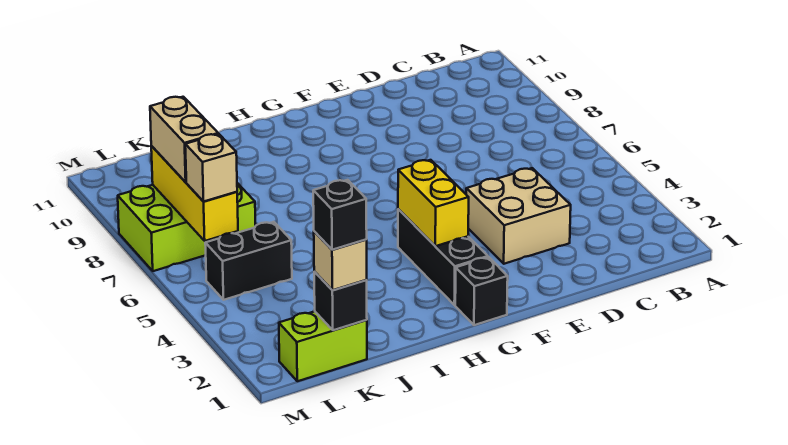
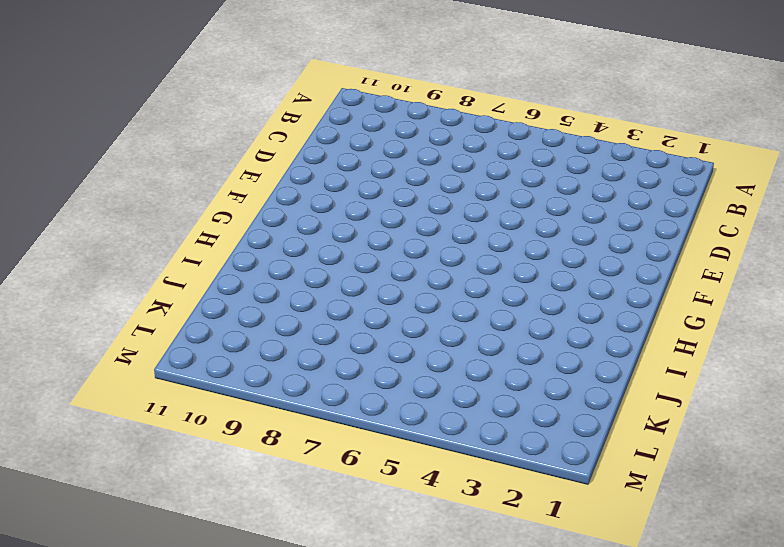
none -> tan 2x2 brick [466,168,571,264]
none -> black 1x1 brick [455,257,508,325]
none -> black 1x3 brick [398,209,488,305]

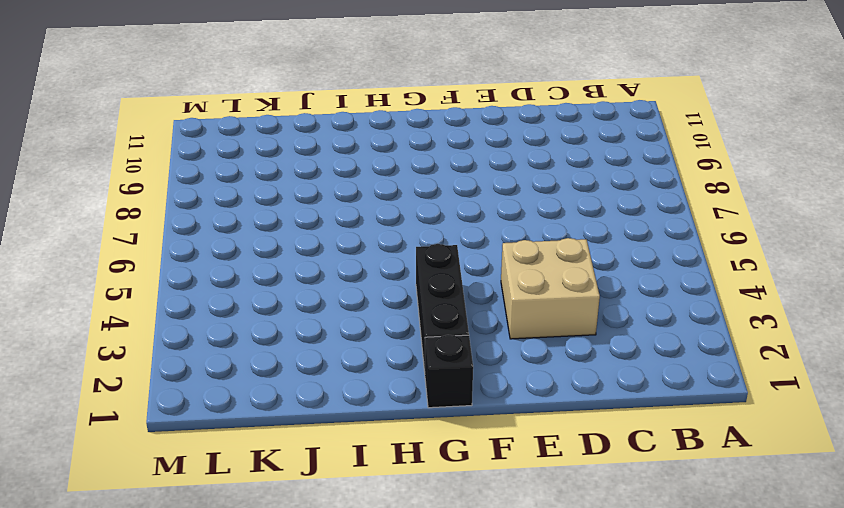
none -> lime 1x2 brick [279,311,367,381]
none -> black 1x2 brick [205,222,292,300]
none -> lime 2x3 brick [118,183,256,271]

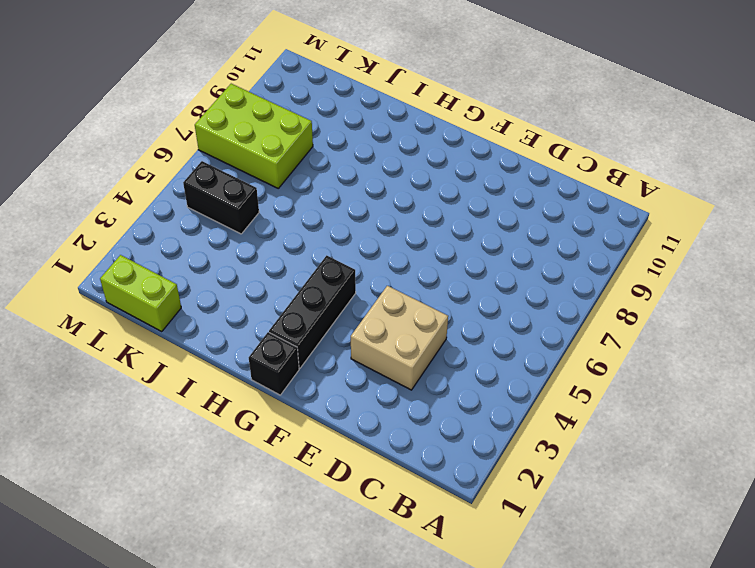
none -> yellow 1x2 brick [398,160,469,246]
none -> black 1x1 brick [314,272,367,330]
none -> yellow 1x3 brick [151,146,238,241]

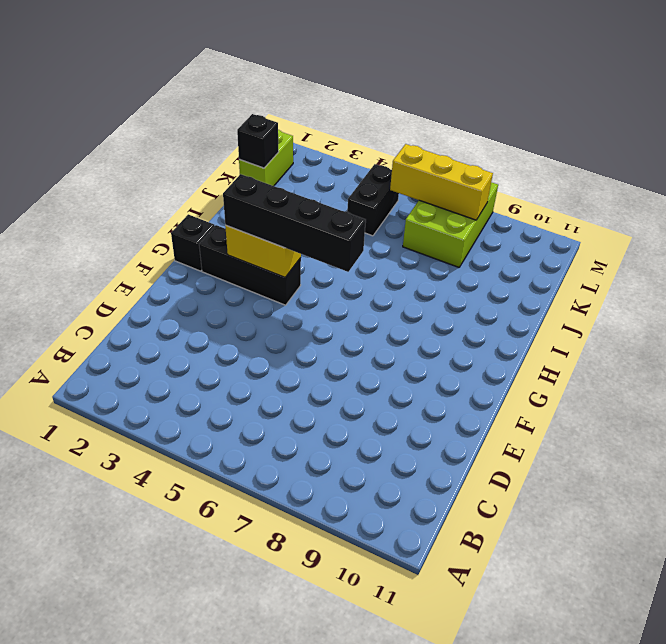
black 1x4 brick [223,174,366,272] -> none
none -> tan 2x2 brick [466,168,571,264]
none -> tan 1x1 brick [314,231,367,290]
none -> tan 1x1 brick [185,134,237,202]

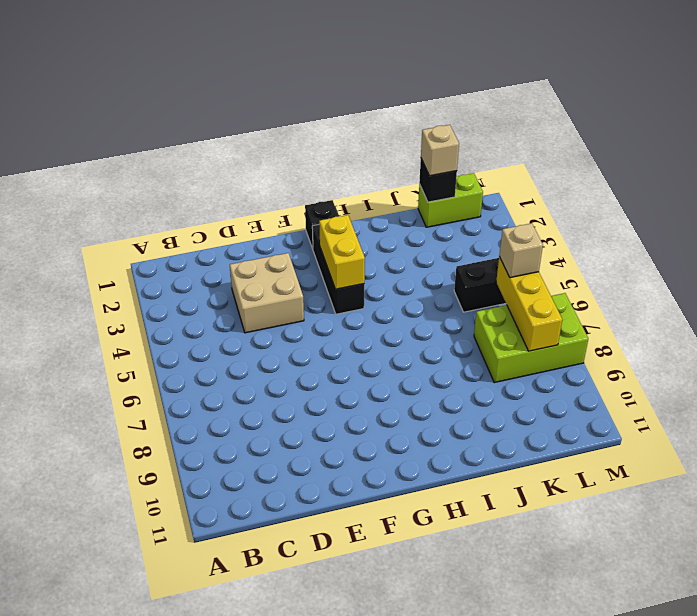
none -> tan 1x2 brick [150,97,218,182]
none -> black 1x1 brick [313,180,367,250]

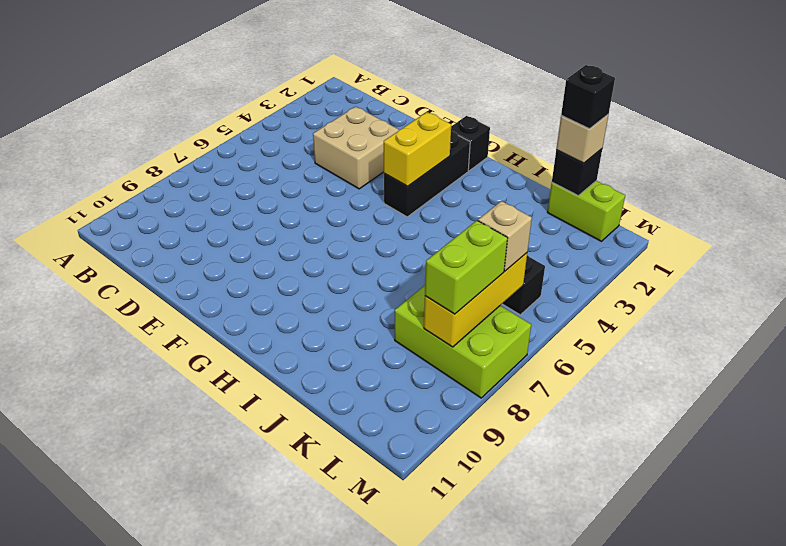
lime 1x2 brick [425,221,507,314] -> tan 1x2 brick [150,97,218,182]

